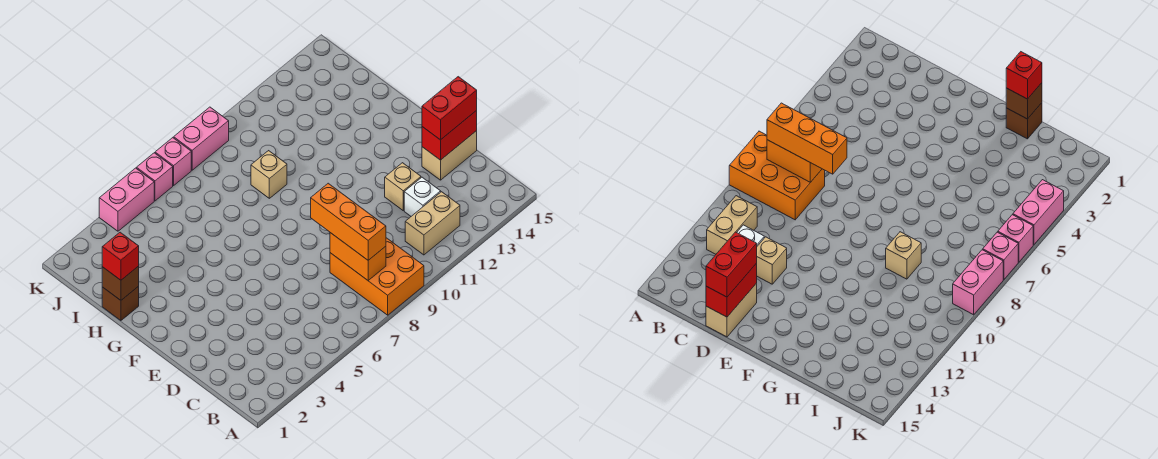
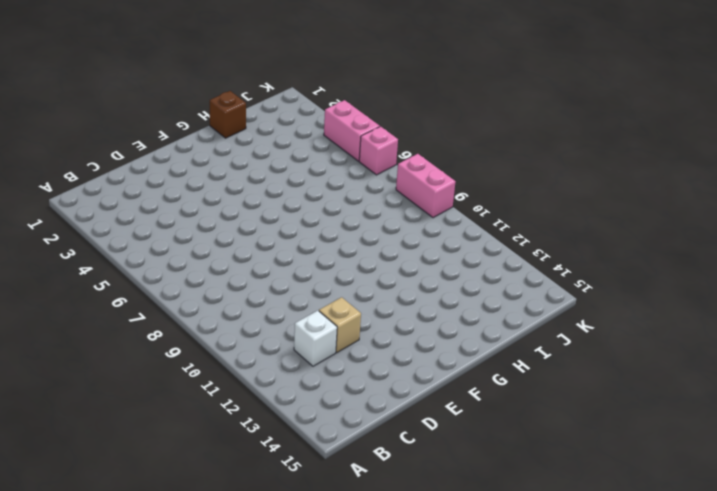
none -> orange 2x3 brick [330,238,424,315]
none -> tan 1x2 brick [405,192,460,255]
none -> tan 1x2 brick [422,131,477,180]

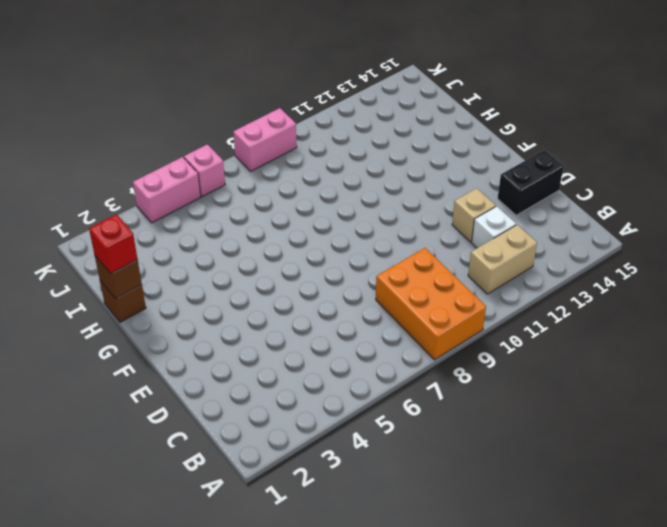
black 1x2 brick [498,150,564,215] -> tan 1x2 brick [422,131,477,180]
none -> tan 1x1 brick [251,151,287,198]
none -> pink 1x1 brick [155,138,191,185]
none -> orange 1x2 brick [330,233,386,280]

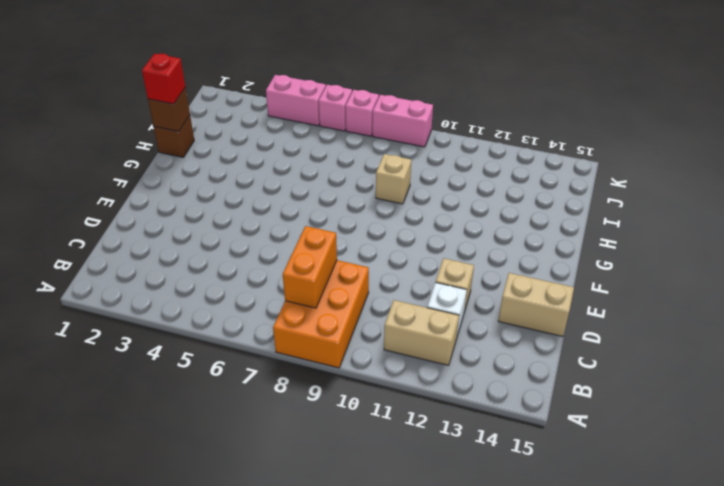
none -> red 1x2 brick [422,111,477,160]
none -> orange 1x3 brick [311,183,386,260]
none -> red 1x2 brick [422,77,477,140]

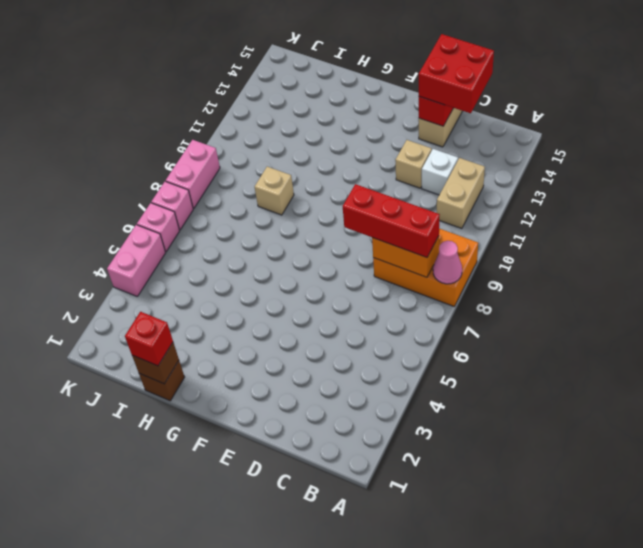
pink 1x1 cone [433,241,462,284] -> none
red 1x3 brick [343,184,440,257] -> orange 1x3 brick [311,183,386,260]
red 2x2 brick [419,34,494,113] -> red 1x2 brick [422,77,477,140]

